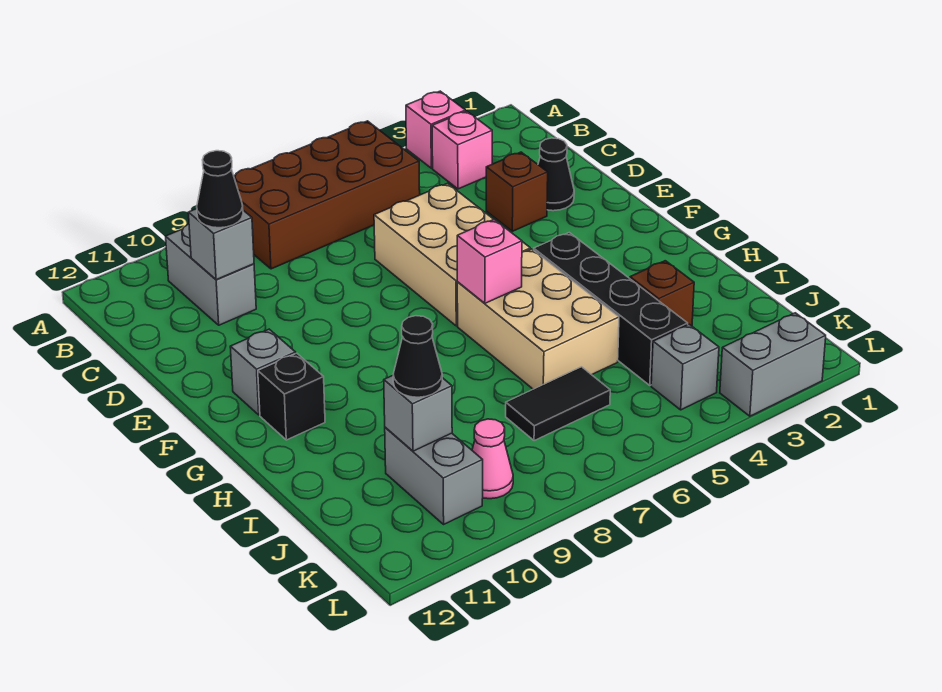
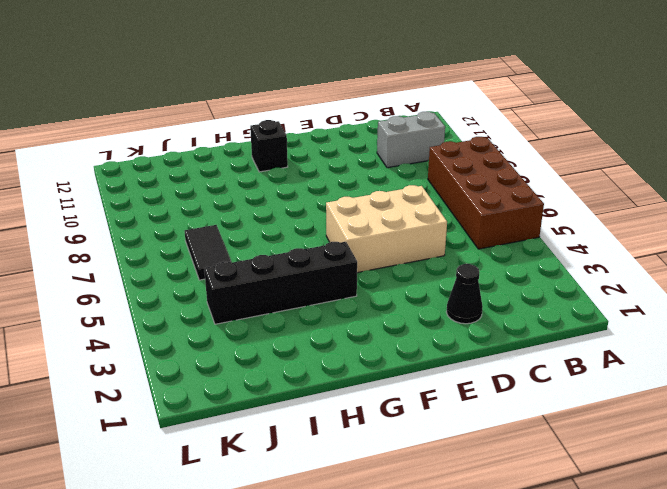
none -> pink 1x1 brick [406,91,465,168]
none -> pink 1x1 brick [432,111,492,189]
none -> brown 1x1 brick [486,152,548,231]

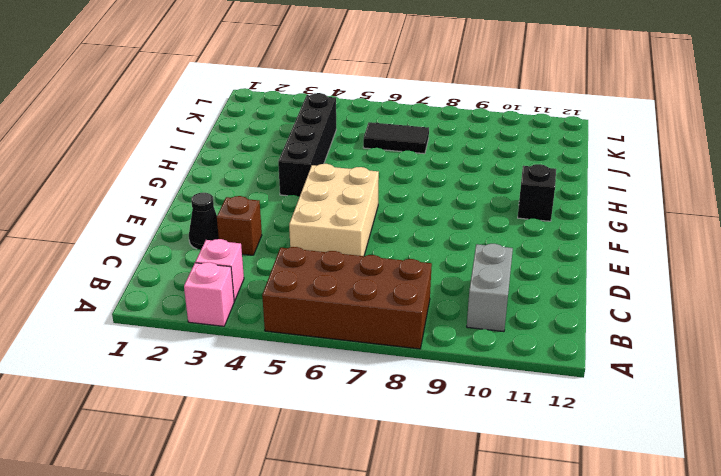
none -> grey 1x1 brick [230,329,296,415]
none -> tan 2x3 brick [457,249,619,389]
none -> brown 1x1 brick [630,261,694,326]

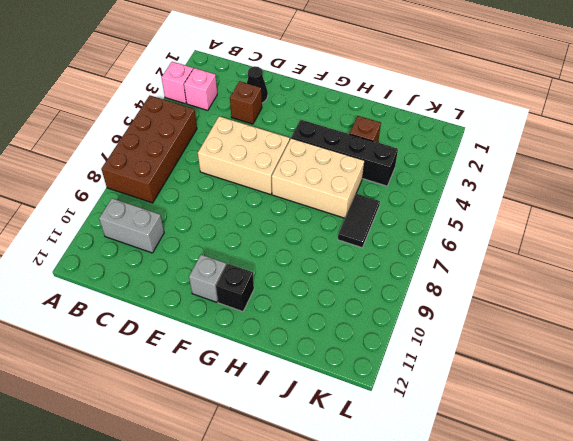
none -> grey 1x2 brick [385,427,483,524]
none -> grey 1x1 brick [651,324,719,410]
none -> pink 1x1 cone [472,419,513,499]

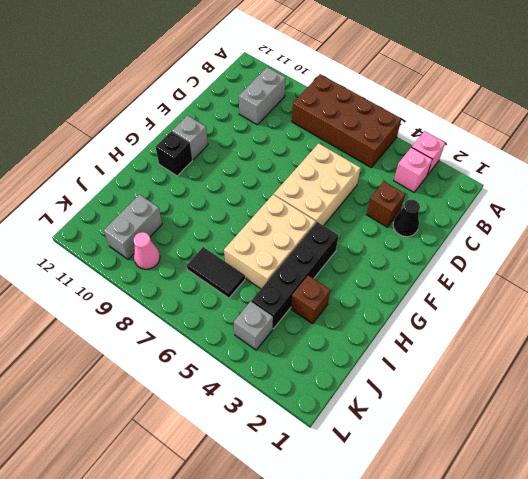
none -> grey 1x2 brick [720,313,826,416]
none -> grey 1x1 brick [188,209,254,280]
none -> pink 1x1 brick [457,219,522,303]

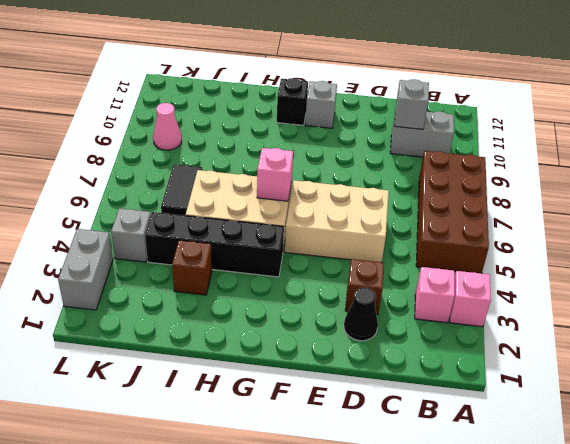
none -> grey 1x2 brick [385,427,483,524]
none -> grey 1x1 brick [384,376,452,451]
none -> black 1x1 cone [197,151,243,228]

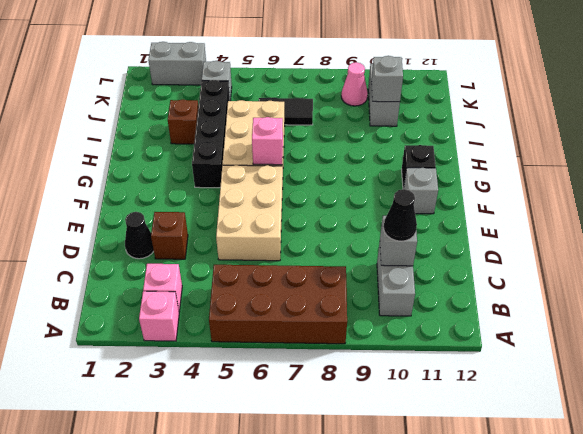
none -> black 1x1 cone [393,316,442,397]

